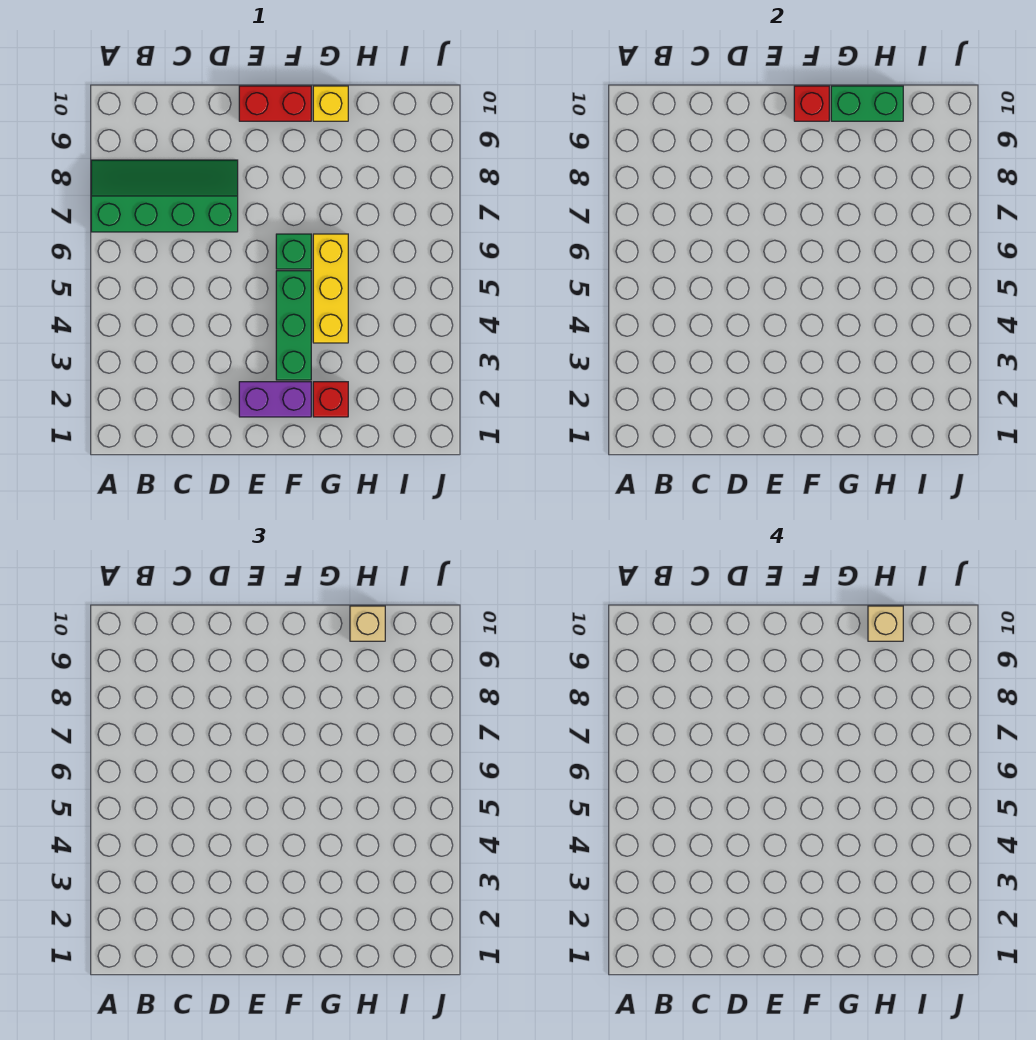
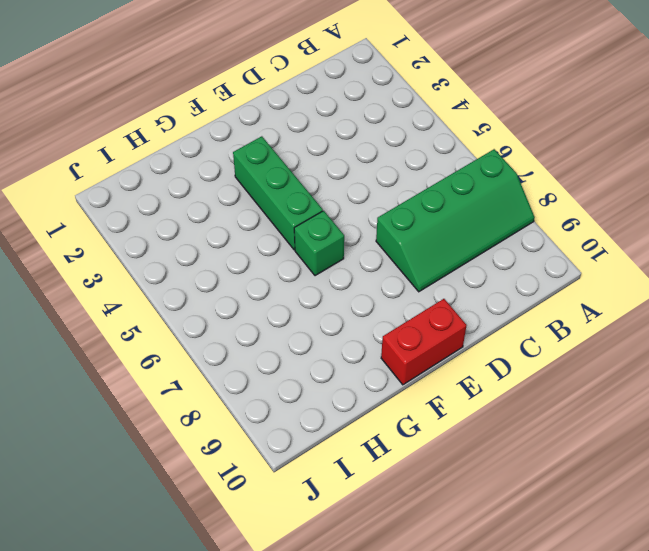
none -> purple 1x2 brick [239,382,311,417]
none -> red 1x1 brick [313,382,348,417]
none -> yellow 1x3 brick [313,234,348,343]

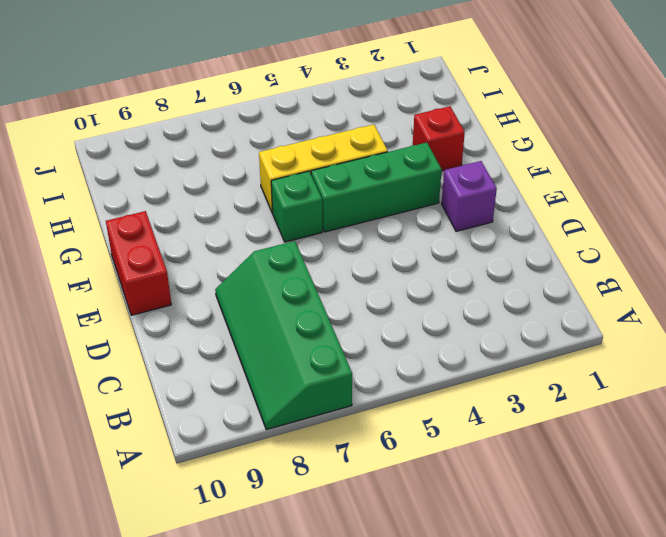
purple 1x1 brick [442,161,497,231] -> purple 1x2 brick [239,382,311,417]
none -> yellow 1x1 brick [313,86,348,121]
none -> red 1x1 brick [794,86,829,121]
none -> green 1x2 brick [831,86,903,121]

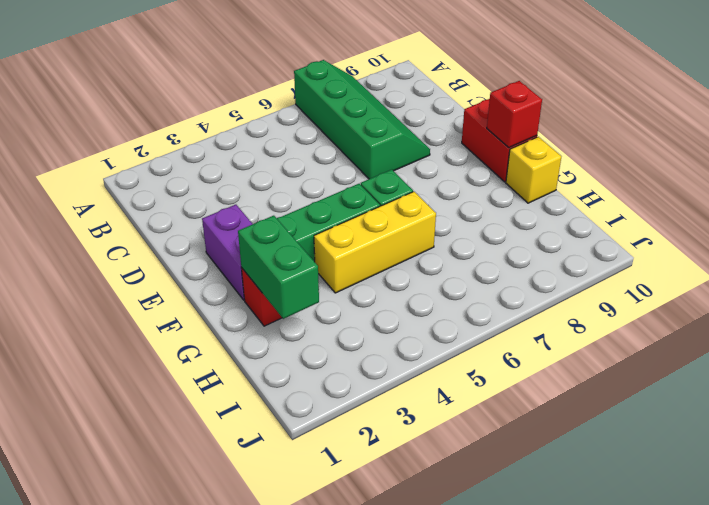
green 1x2 brick [238,216,319,319] -> green 1x2 brick moved to [831,86,903,121]
none -> tan 1x1 brick [350,606,385,641]
none -> tan 1x1 brick [868,606,903,641]

